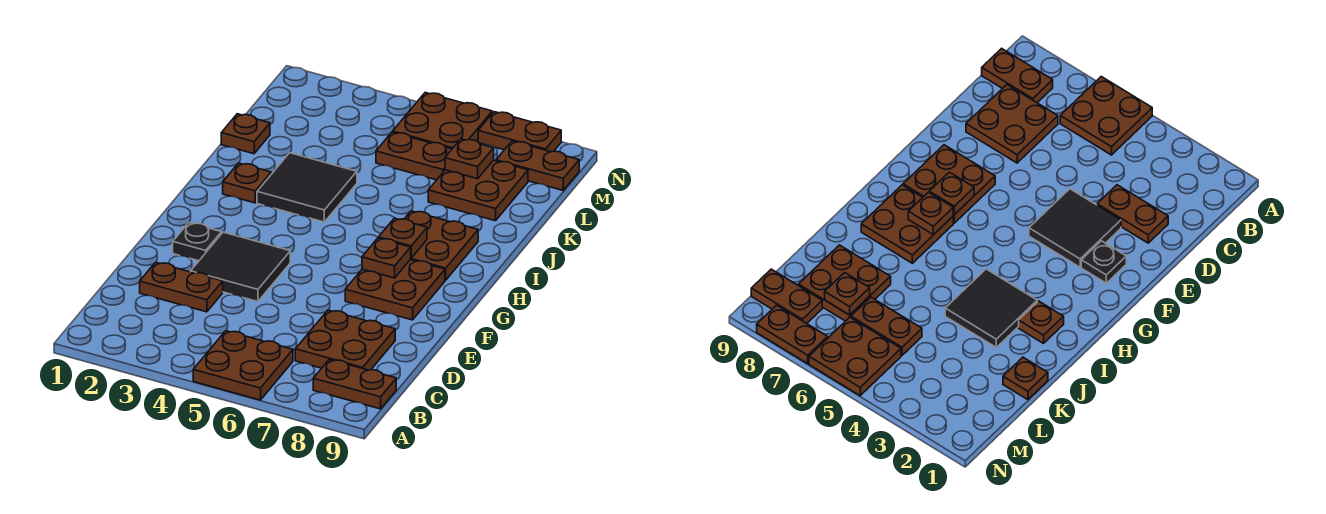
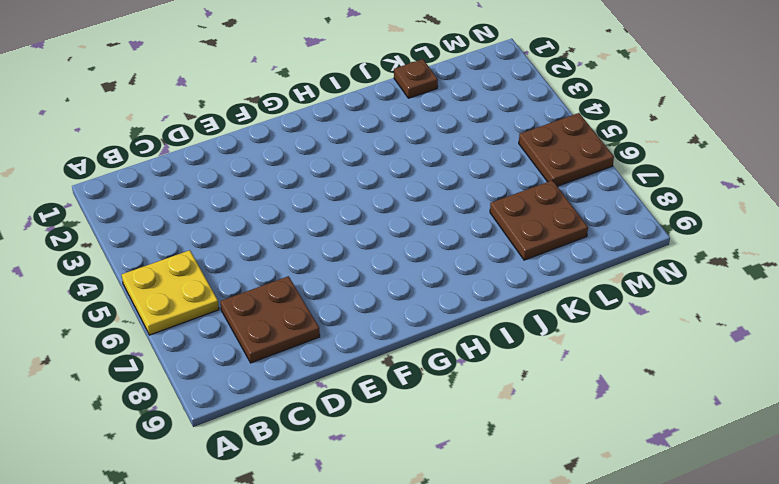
yellow 2x2 plate [122,250,219,335] -> brown 2x2 plate [193,331,293,400]
none -> brown 1x2 plate [313,359,396,409]
none -> brown 1x2 plate [140,262,223,312]
none -> black 2x2 tile [191,232,290,302]

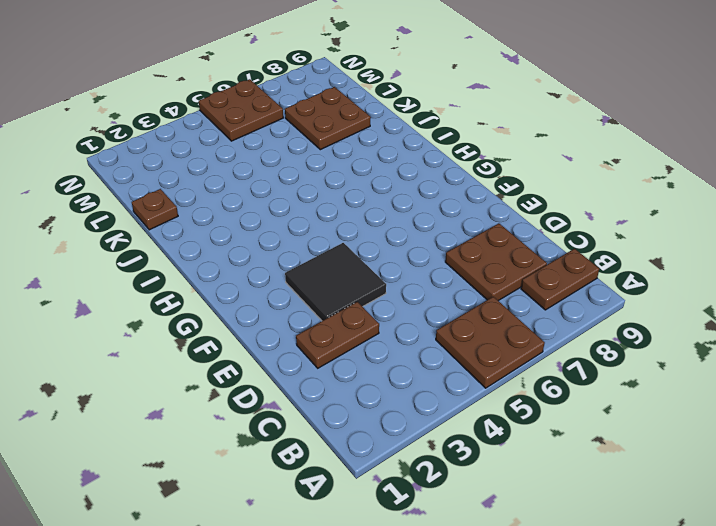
none -> black 1x1 plate [173,223,221,261]
none -> brown 2x2 plate [345,260,445,320]
none -> brown 2x2 plate [404,211,478,280]

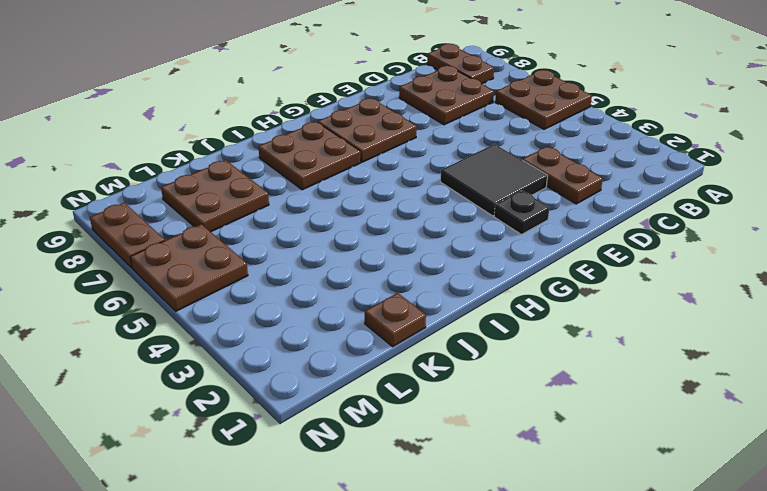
none -> brown 1x1 plate [223,163,271,203]
none -> black 2x2 tile [257,153,357,222]
none -> brown 1x2 plate [376,132,452,180]

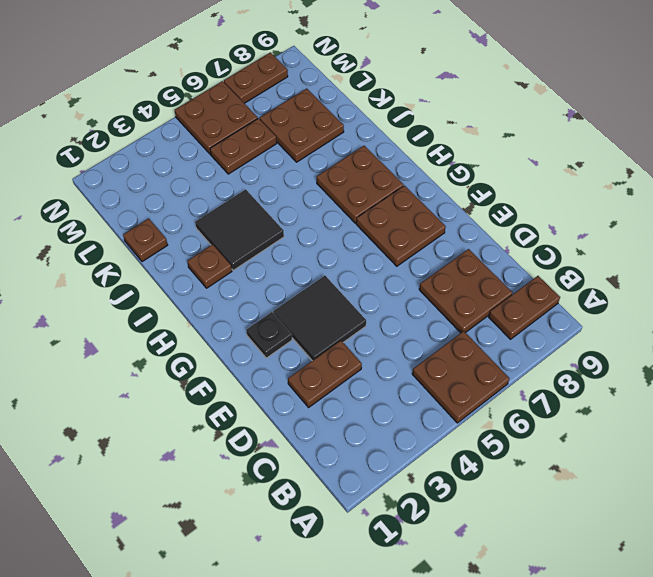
none -> brown 1x2 plate [496,141,579,190]
none -> brown 1x1 plate [362,238,411,278]
none -> brown 1x1 plate [378,218,427,258]

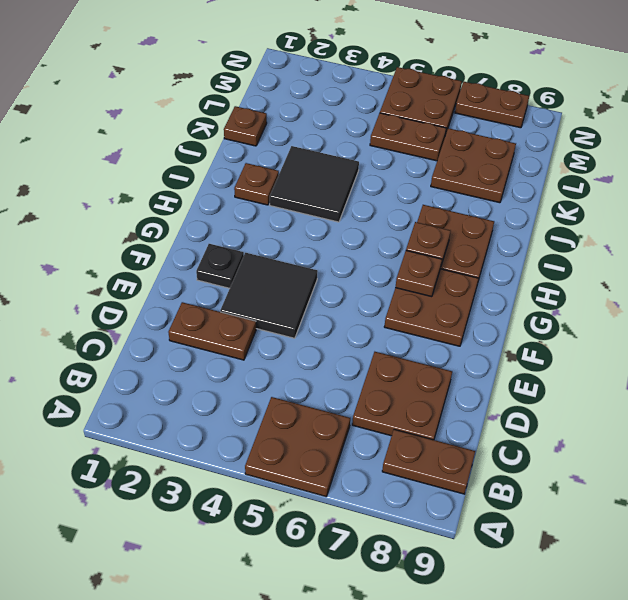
none -> brown 1x2 plate [496,141,579,190]
none -> brown 1x1 plate [445,139,494,179]

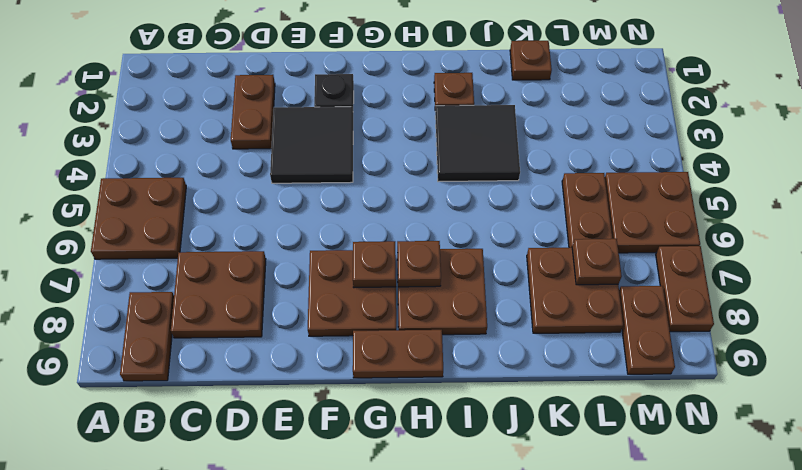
brown 1x2 plate [353,330,443,378] -> none

